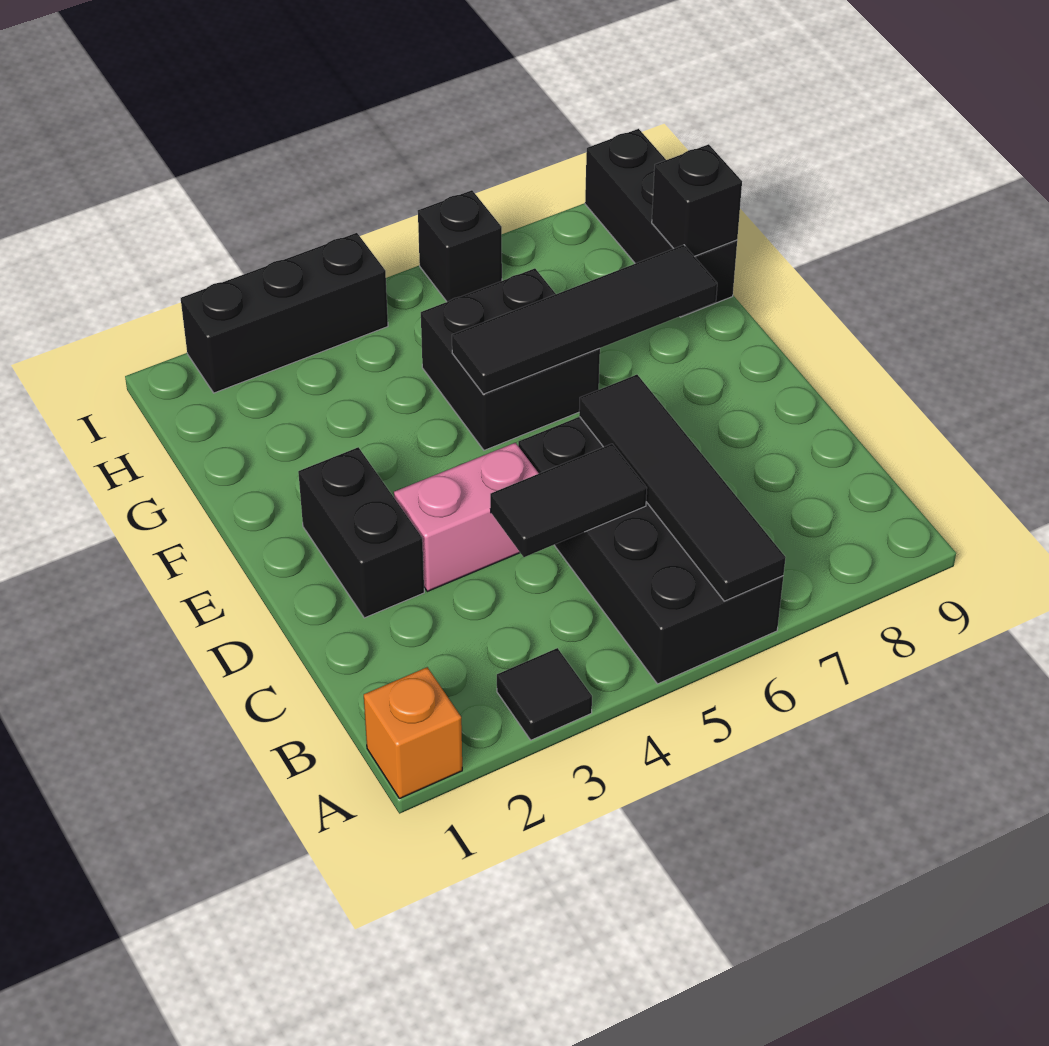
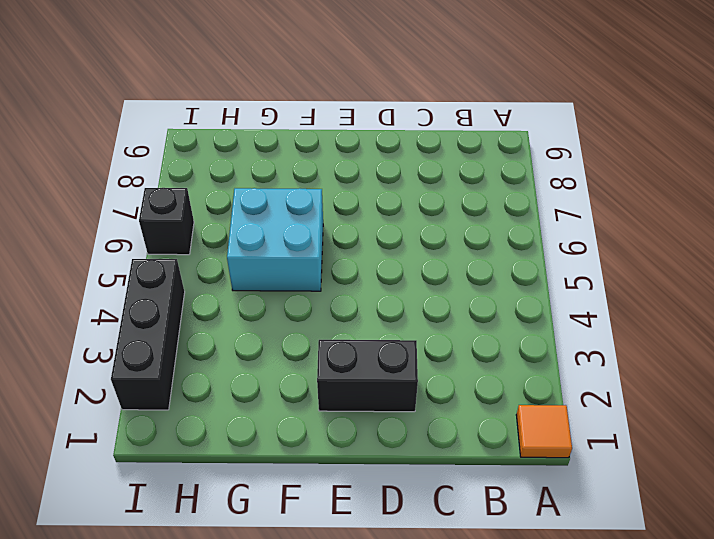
orange 1x1 tile [516,405,572,458] -> orange 1x1 brick [364,667,462,799]
cyan 2x2 brick [227,188,323,291] -> black 2x2 brick [421,268,600,450]
none -> black 1x1 tile [497,648,592,740]
none -> black 2x4 brick [518,417,783,684]
none -> pink 1x2 brick [394,443,539,591]

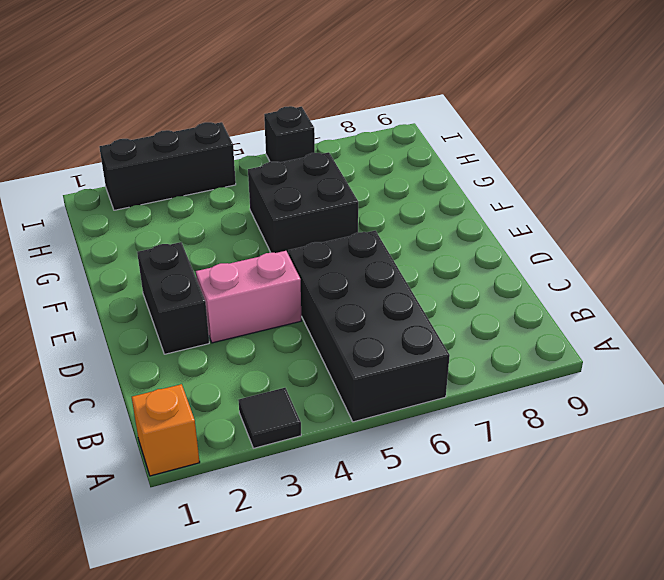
none -> black 1x3 brick [585,129,737,317]
none -> black 1x4 tile [579,375,786,601]
none -> black 1x2 tile [490,444,647,557]

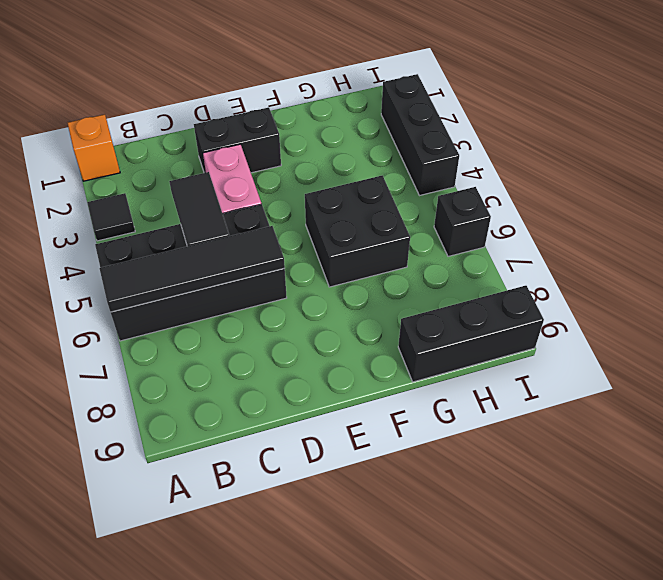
none -> black 1x4 tile [452,245,717,394]
none -> black 1x1 brick [652,144,742,256]

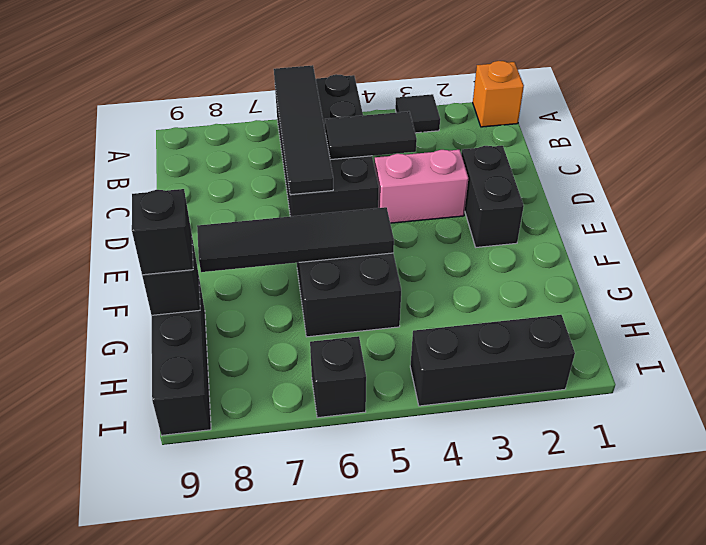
black 1x1 brick [132,189,193,275] -> none

